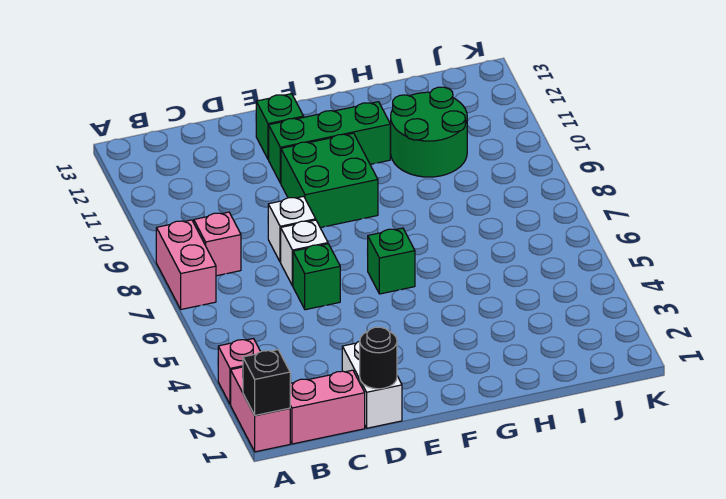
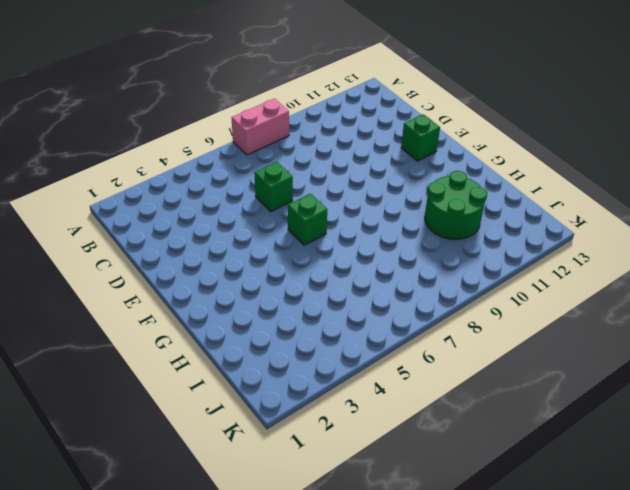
none -> pink 1x2 brick [231,367,290,452]
none -> pink 1x1 brick [218,339,261,404]
none -> pink 1x2 brick [290,370,365,444]

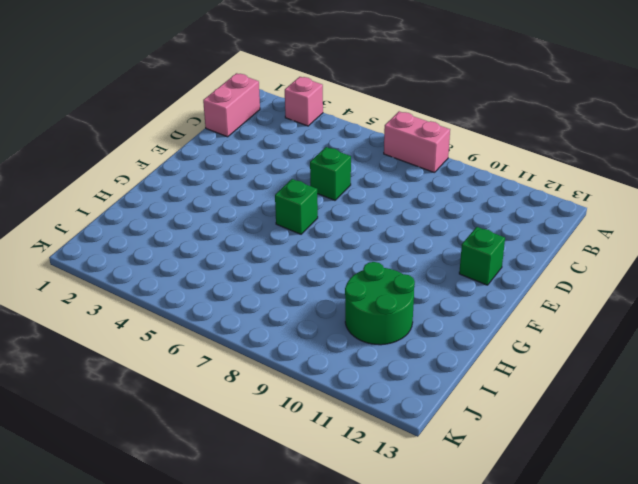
none -> pink 1x2 brick [231,367,290,452]
none -> pink 1x1 brick [194,212,241,276]
none -> white 1x2 brick [342,341,402,428]

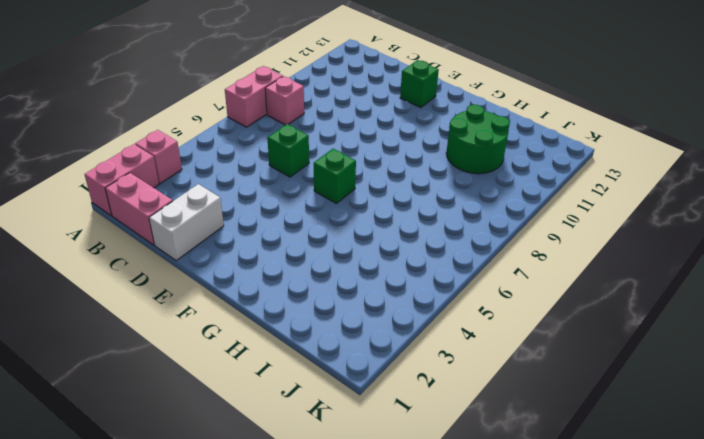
none -> white 1x1 brick [281,220,328,286]
none -> white 1x1 brick [268,196,316,262]
none -> green 2x2 brick [281,133,378,228]

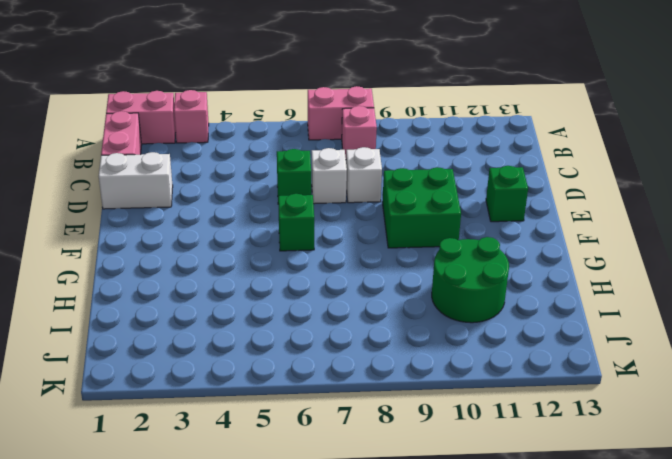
none -> green 1x3 brick [269,102,390,183]
none -> black 1x1 brick [243,350,290,415]
none -> black 1x1 round brick [360,327,397,389]

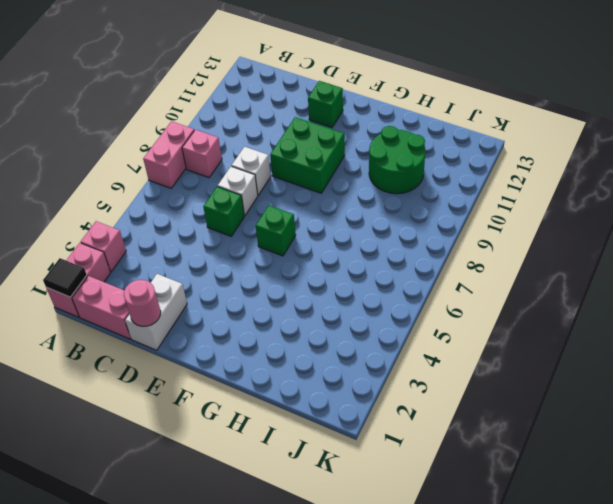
black 1x1 tile [43,258,87,297] -> black 1x1 brick [243,350,290,415]
pink 1x1 round brick [124,280,161,326] -> black 1x1 round brick [360,327,397,389]
none -> green 1x3 brick [269,102,390,183]

